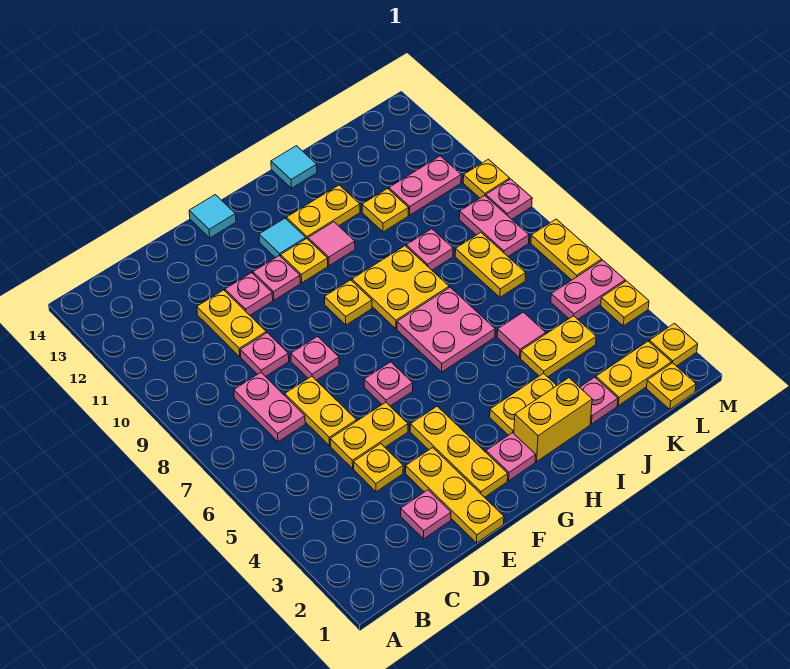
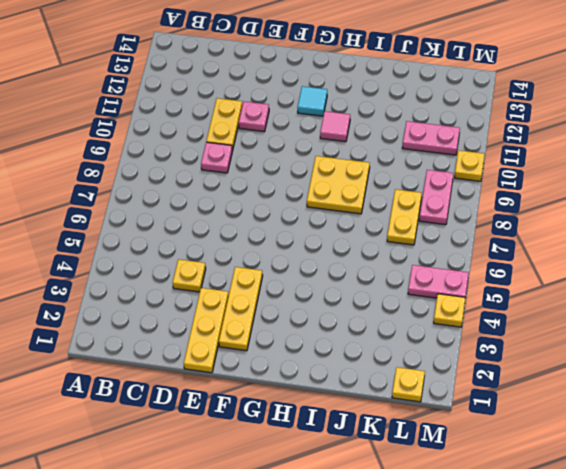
none -> pink 1x2 plate [234,373,305,442]
none -> pink 1x1 plate [401,490,451,539]
none -> yellow 1x2 plate [330,402,408,468]
none -> yellow 1x2 plate [285,376,356,446]

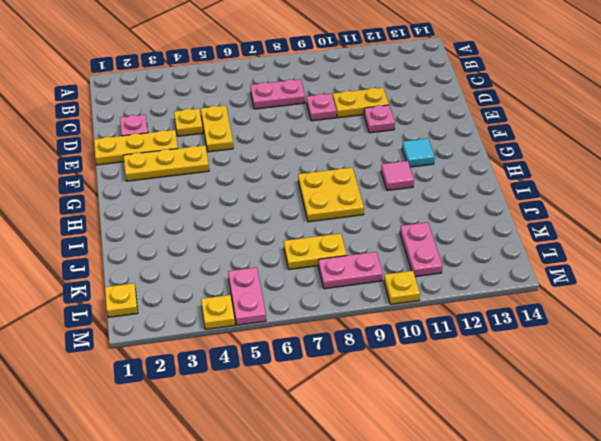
none -> yellow 1x2 plate [285,376,356,446]
none -> pink 1x1 plate [291,337,339,380]
none -> pink 1x1 plate [364,362,413,406]
none -> pink 1x1 plate [253,256,300,300]

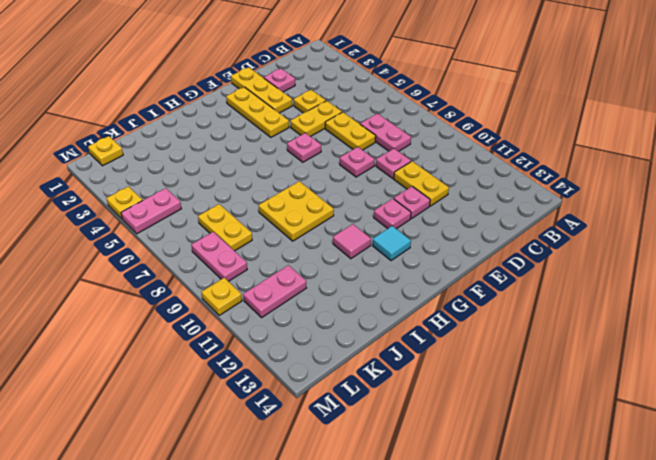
none -> cyan 1x1 tile [189,195,236,238]
none -> pink 1x1 plate [486,433,536,481]
none -> yellow 1x1 plate [324,280,372,325]
none -> yellow 1x1 plate [281,239,328,283]

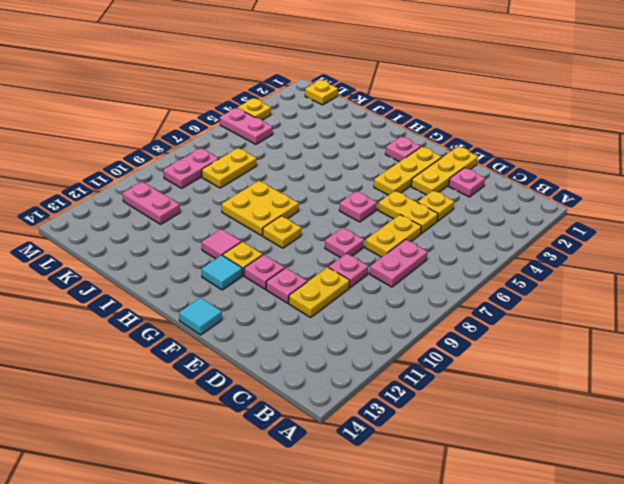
none -> yellow 1x2 brick [514,378,592,462]
none -> yellow 1x2 plate [490,373,557,435]
none -> pink 2x2 plate [397,287,495,372]
none -> yellow 1x2 plate [287,185,360,239]

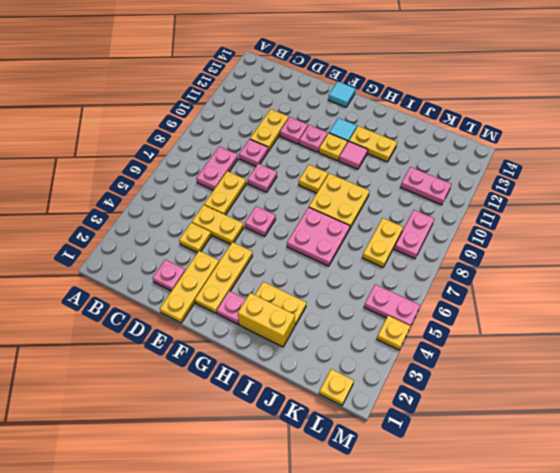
none -> cyan 1x1 tile [271,146,317,188]
none -> pink 1x1 plate [580,377,618,424]
none -> yellow 1x2 plate [521,316,596,377]
none -> pink 1x1 tile [497,312,546,358]

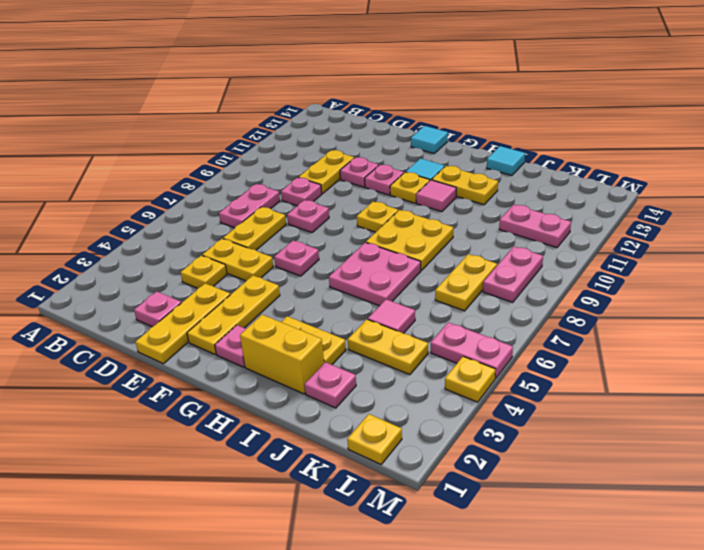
none -> pink 1x1 plate [406,229,453,270]
none -> yellow 1x1 plate [362,189,409,232]
none -> yellow 1x2 plate [596,341,671,406]
none -> yellow 1x1 plate [649,323,698,366]

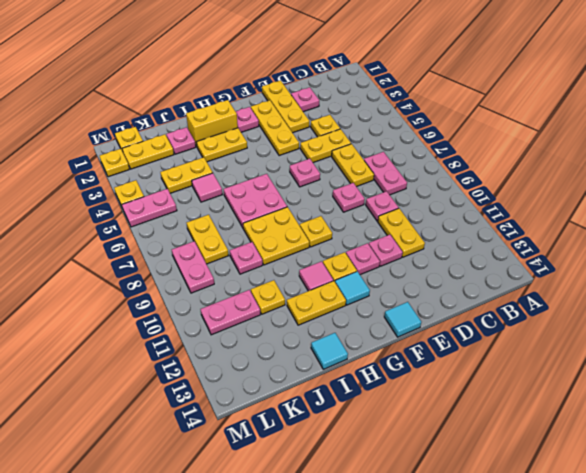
none -> yellow 1x2 plate [531,219,602,280]
none -> pink 1x1 plate [486,179,532,219]
none -> yellow 1x1 plate [463,159,510,198]

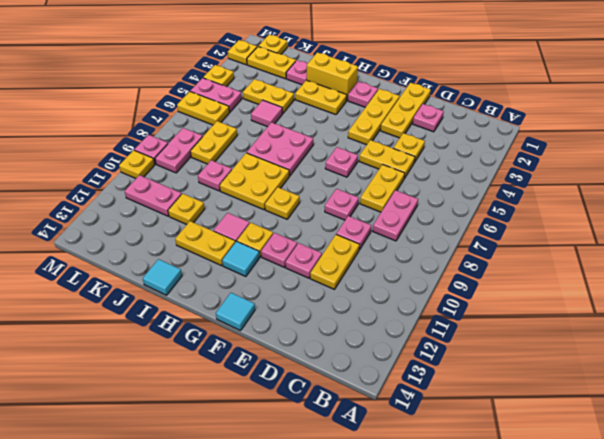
yellow 1x2 plate [177,92,229,125] -> yellow 1x2 plate turned to [531,219,602,280]

